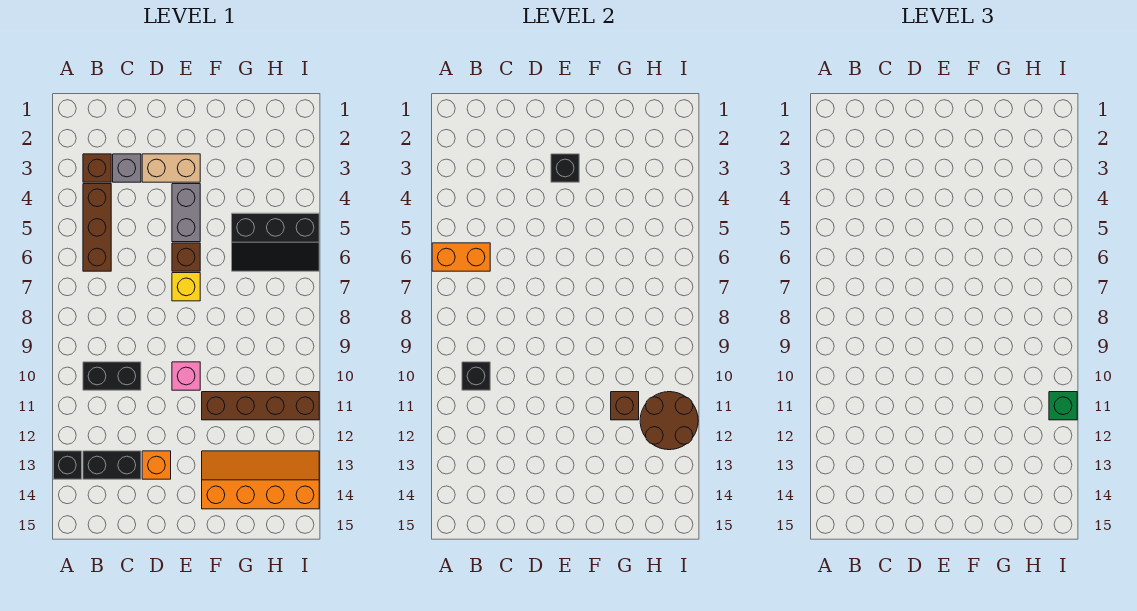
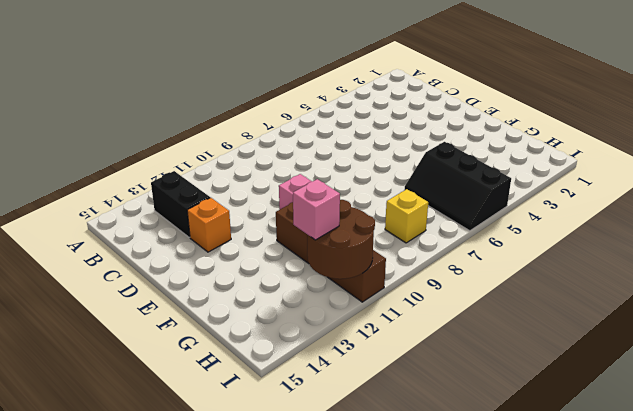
yellow 1x1 brick [385,189,428,243] -> yellow 1x1 brick moved to [172,273,200,301]
pink 1x1 brick [293,179,340,240] -> none
none -> black 1x1 brick [53,451,82,479]
none -> brown 1x1 brick [83,154,111,182]
none -> brown 1x3 brick [83,184,111,271]

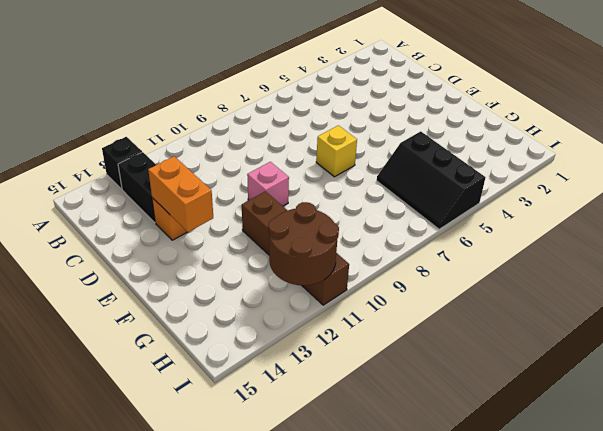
orange 1x2 brick [148,156,213,232] -> orange 1x2 brick moved to [432,243,490,271]
none -> brown 1x1 brick [83,154,111,182]
none -> brown 1x3 brick [83,184,111,271]
none -> black 1x2 brick [83,362,141,390]

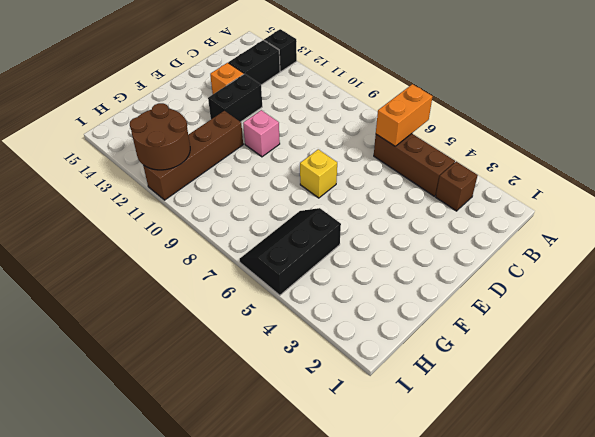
black 1x2 brick [208,74,262,122] -> black 1x2 brick moved to [83,362,141,390]
none -> grey 1x1 brick [113,154,141,182]
none -> tan 1x2 brick [142,154,200,182]
none -> grey 1x2 brick [172,184,200,242]

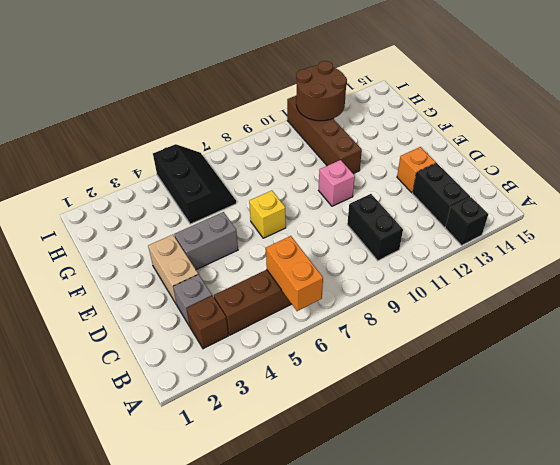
none -> brown 1x1 brick [172,243,200,271]
none -> orange 2x4 slope [202,451,319,509]
none -> black 1x1 brick [462,362,490,390]

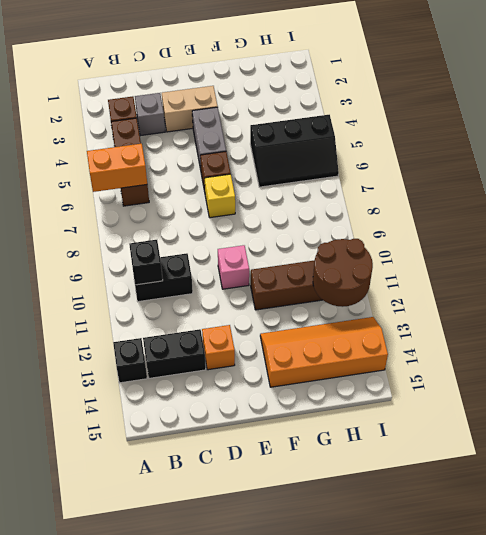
none -> black 1x1 brick [551,154,579,182]
none -> brown 1x1 brick [611,392,639,420]
none -> green 1x1 brick [1049,392,1077,420]

